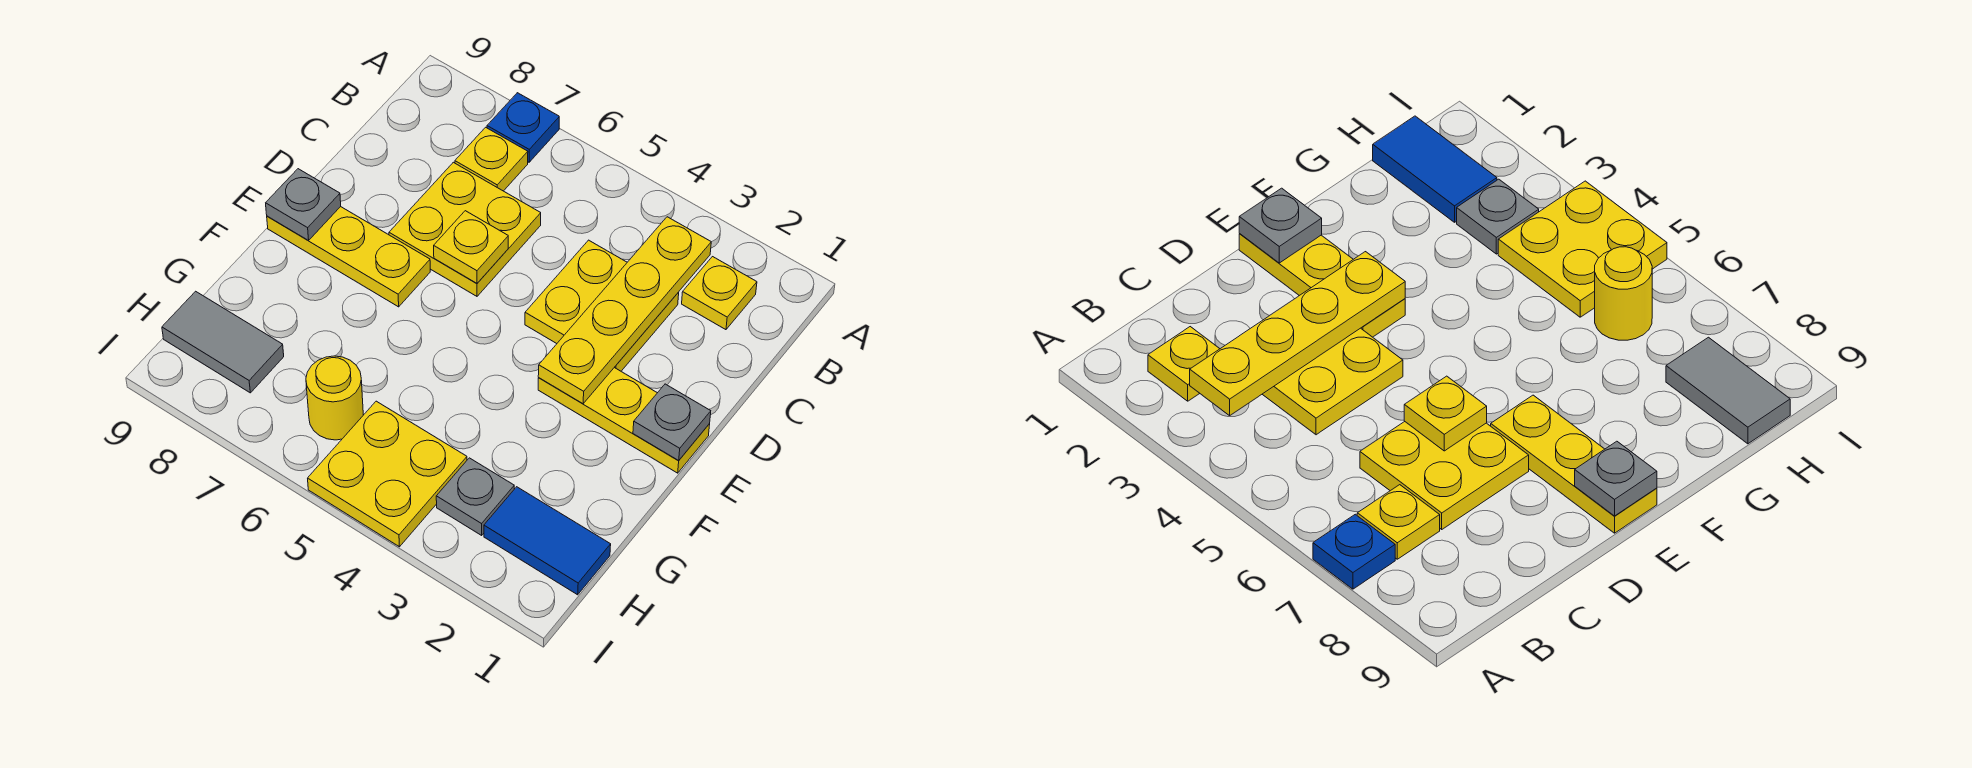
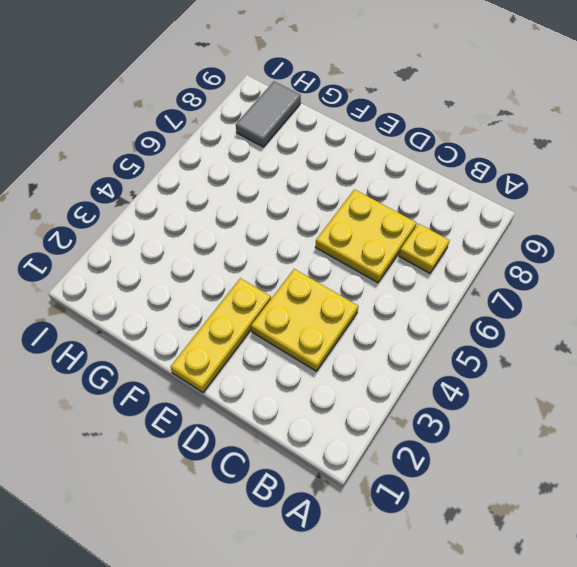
none -> blue 1x1 plate [487,93,559,162]
none -> yellow 1x1 plate [682,257,757,330]
none -> yellow 1x3 plate [267,207,430,307]

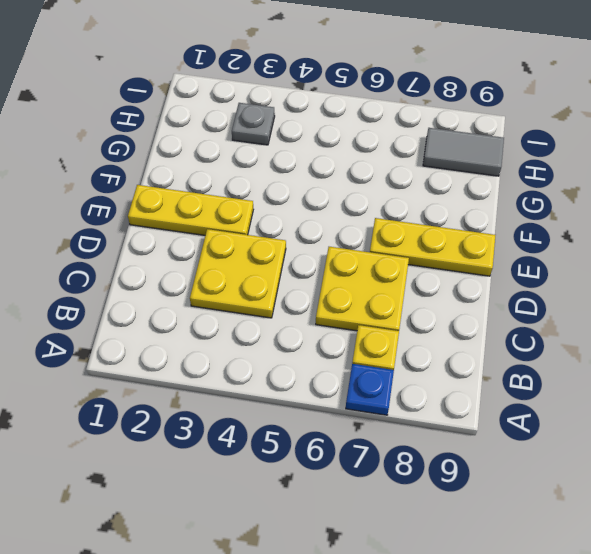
none -> yellow 1x1 plate [682,257,757,330]
none -> blue 1x2 tile [484,487,611,595]
none -> yellow 2x2 plate [308,401,467,547]

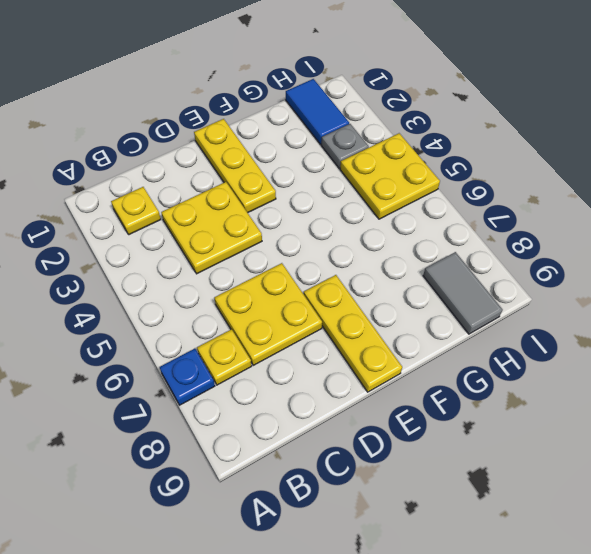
none -> yellow 1x1 round brick [306,356,363,440]
none -> yellow 1x4 plate [538,217,711,404]
none -> yellow 1x1 plate [434,211,508,283]

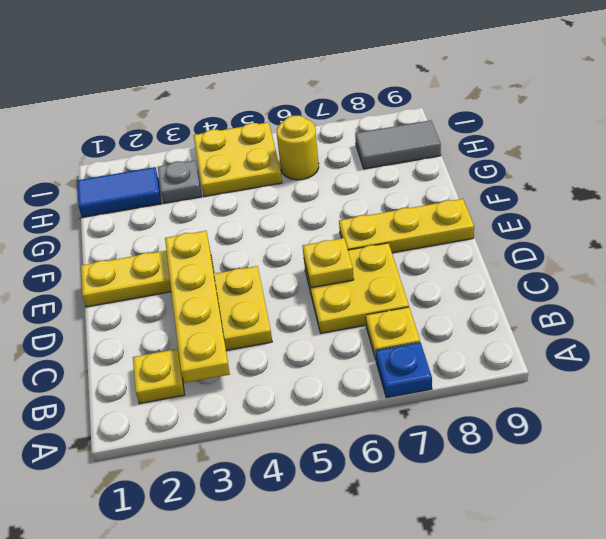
none -> grey 1x1 plate [633,384,711,461]
none -> grey 1x1 plate [266,169,341,240]

